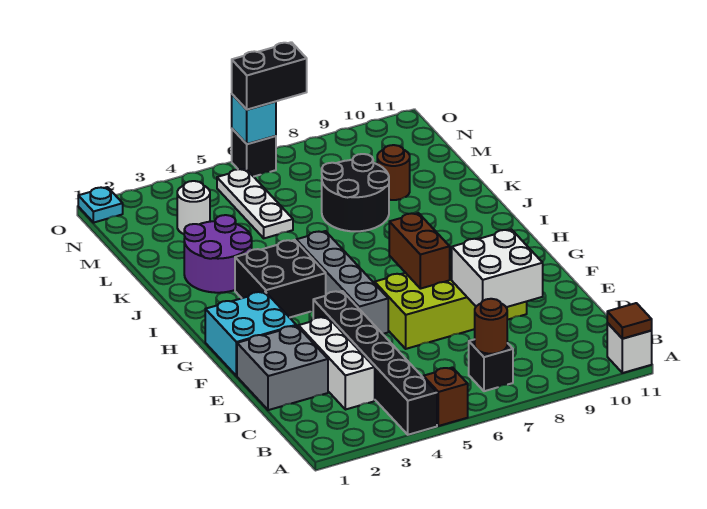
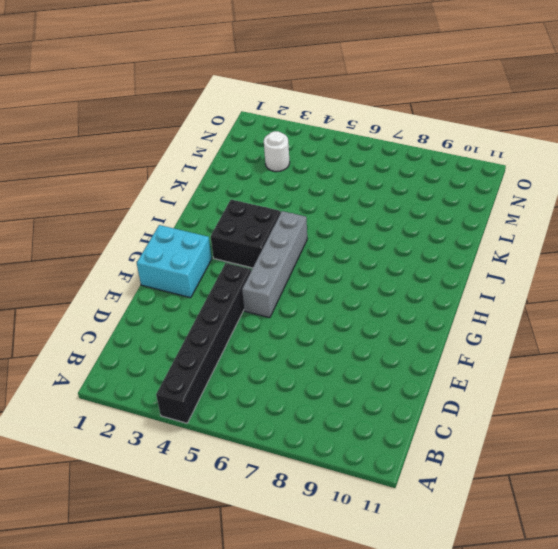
none -> brown 1x1 brick [423,367,468,426]
none -> white 1x1 brick [607,323,652,373]
none -> black 1x1 brick [469,339,513,391]

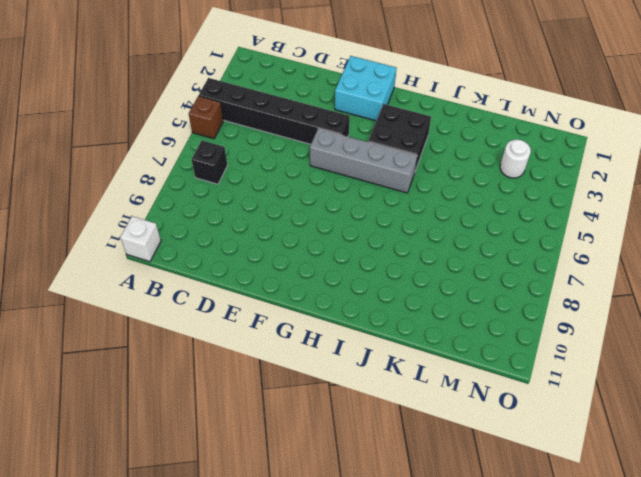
none -> white 1x3 brick [298,317,375,410]
none -> grey 2x2 brick [237,326,328,410]
none -> lime 2x4 brick [375,258,527,349]

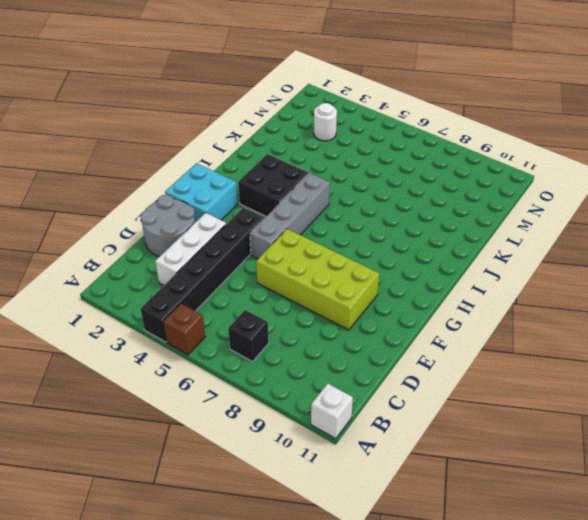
grey 2x2 round brick [140,195,195,257] -> grey 2x2 brick [237,326,328,410]
none -> purple 2x2 round brick [184,215,252,293]
none -> black 2x2 round brick [322,154,389,231]
none -> white 1x3 plate [217,169,293,238]

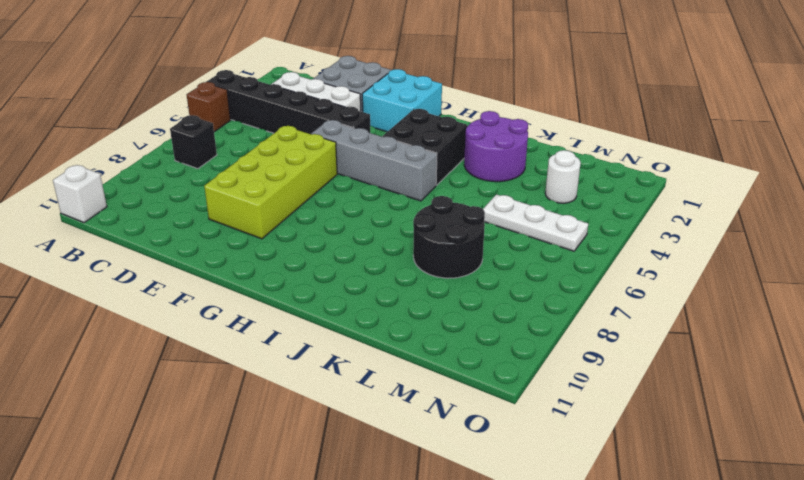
none -> brown 1x1 round brick [377,145,410,200]
none -> cyan 1x1 plate [78,187,123,223]
none -> black 1x1 brick [232,129,276,177]

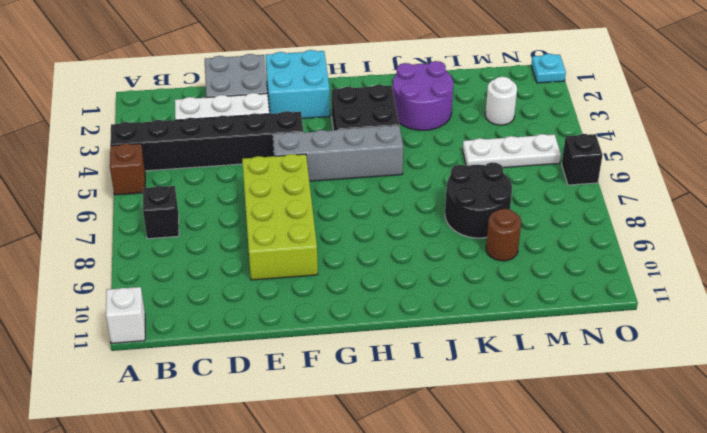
none -> brown 1x1 tile [607,303,652,339]
none -> brown 1x1 round brick [475,299,507,354]
none -> white 2x2 brick [452,230,543,307]

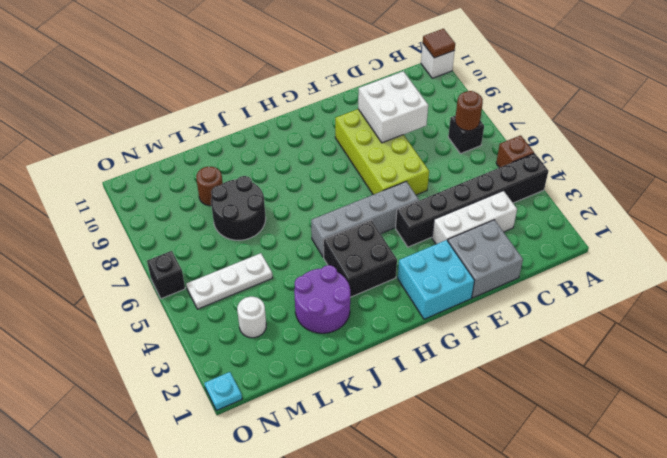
none -> brown 1x2 brick [389,213,450,289]
none -> cyan 1x1 brick [232,94,276,144]
none -> black 1x2 brick [232,42,307,110]

